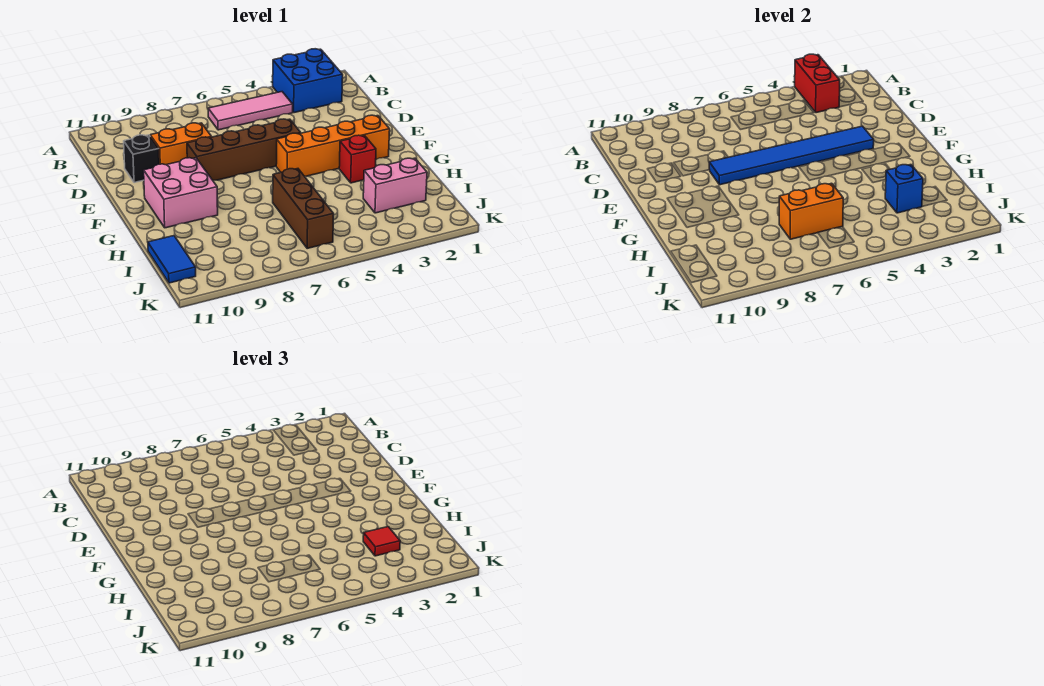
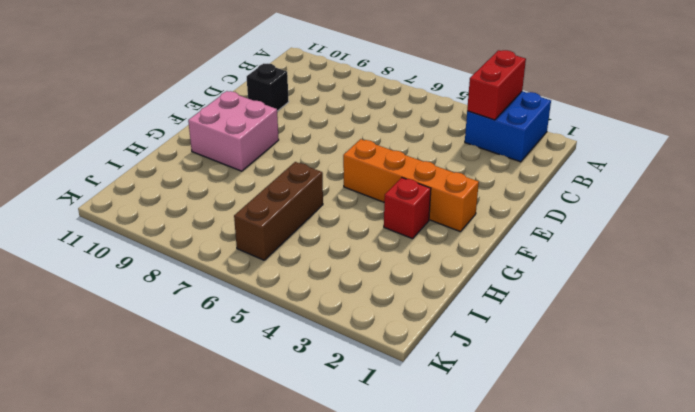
none -> pink 1x3 tile [208,92,293,130]
none -> orange 1x2 brick [150,123,211,165]
none -> brown 1x4 brick [187,119,300,180]

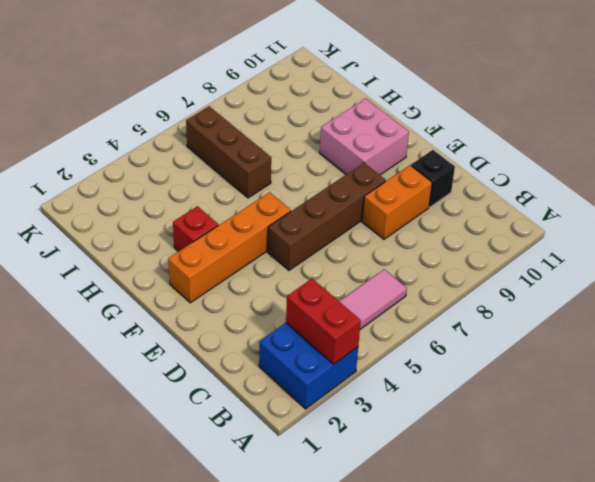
none -> pink 1x2 brick [363,158,427,213]
none -> blue 1x2 tile [148,236,196,283]
none -> blue 1x6 tile [709,126,874,185]

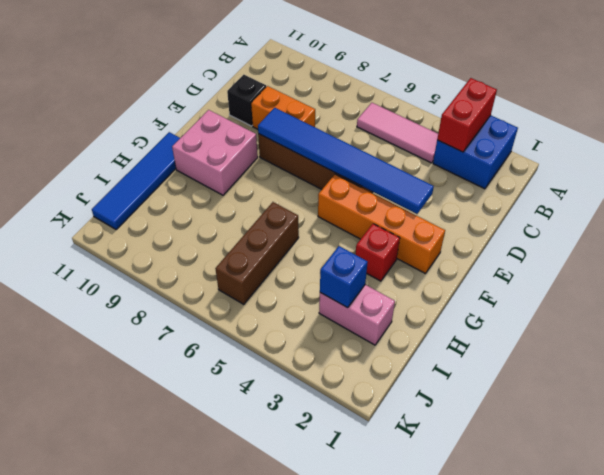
blue 1x4 tile [92,132,180,229] -> blue 1x2 tile [148,236,196,283]
none -> orange 1x2 brick [779,183,843,239]
none -> red 1x1 tile [363,527,400,556]

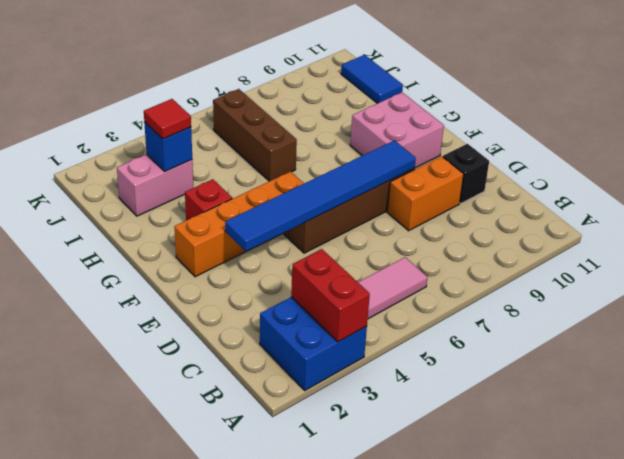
none -> orange 1x2 brick [779,183,843,239]

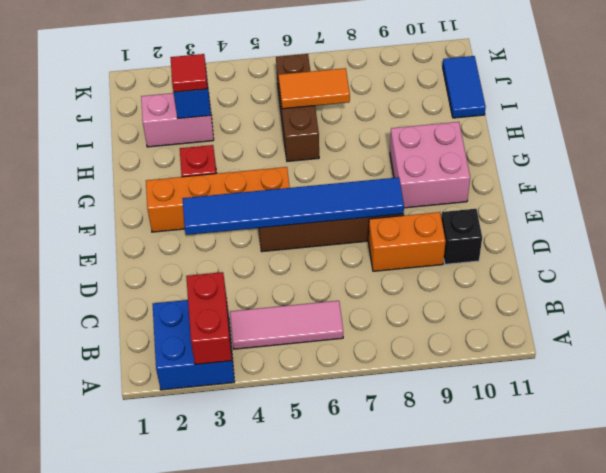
orange 1x2 tile [279,68,350,109] -> orange 1x2 brick [779,183,843,239]

